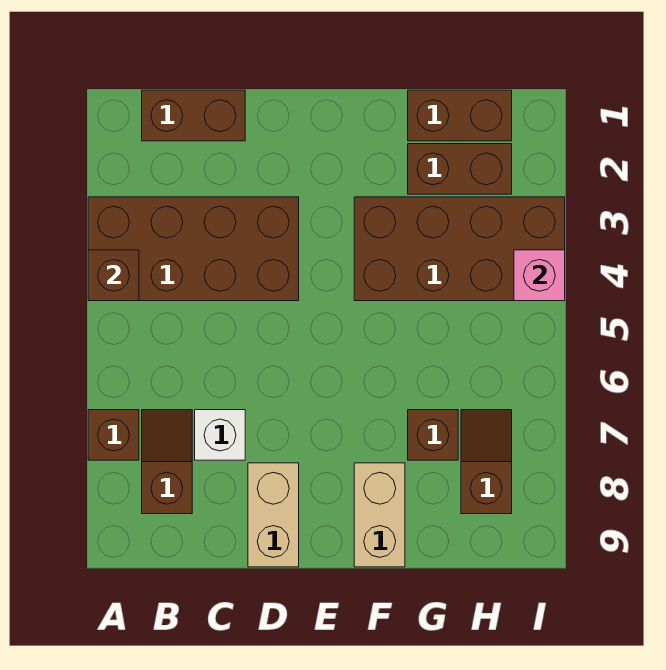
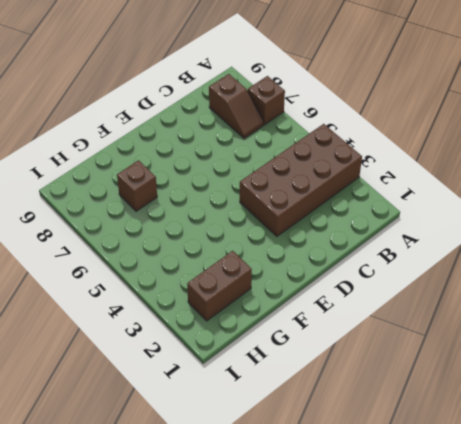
none -> brown 1x2 brick [142,90,245,141]
none -> white 1x1 brick [195,410,245,460]
none -> tan 1x2 brick [248,463,299,567]

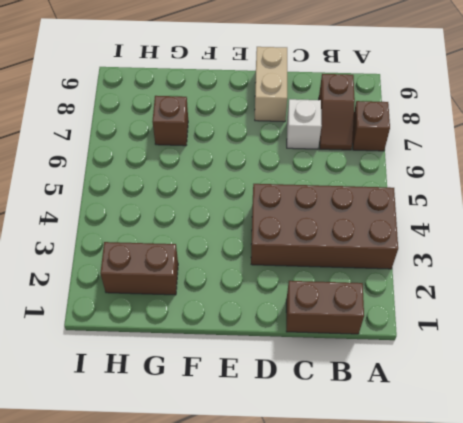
none -> brown 2x4 brick [354,197,565,301]
none -> tan 1x2 brick [354,463,405,567]
none -> brown 1x2 brick [408,90,512,141]

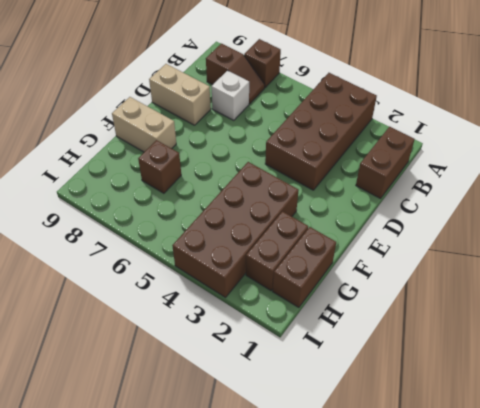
none -> brown 1x2 slope [461,410,512,514]
none -> brown 1x1 brick [88,250,139,301]
none -> pink 1x1 brick [514,250,565,301]

